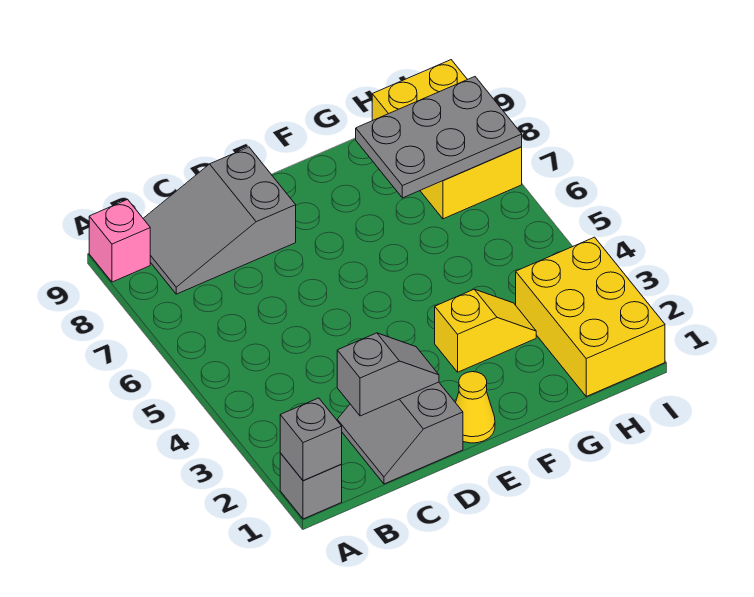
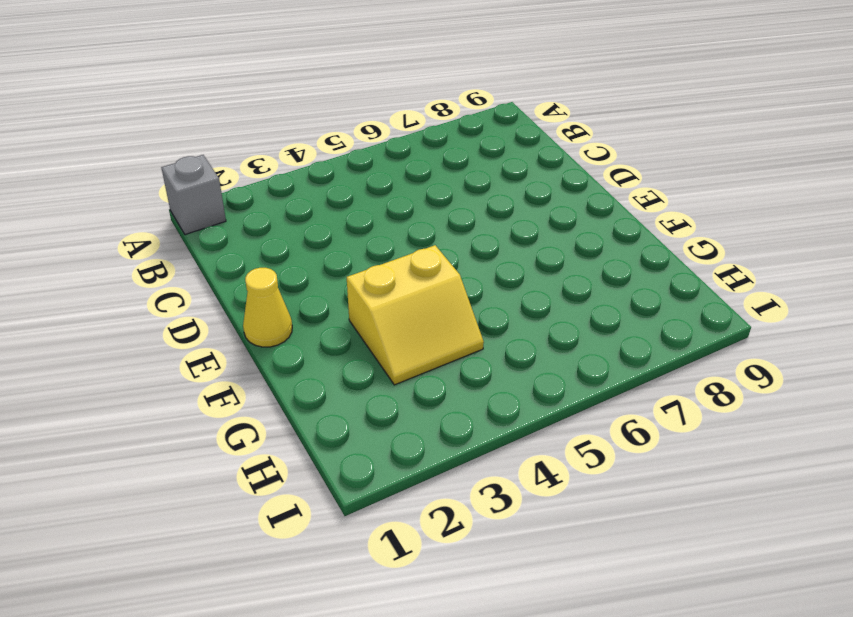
yellow 2x2 slope [347,245,484,385] -> yellow 1x2 slope [435,289,536,372]
none -> pink 1x1 brick [89,200,150,282]
none -> grey 2x3 slope [143,147,296,294]

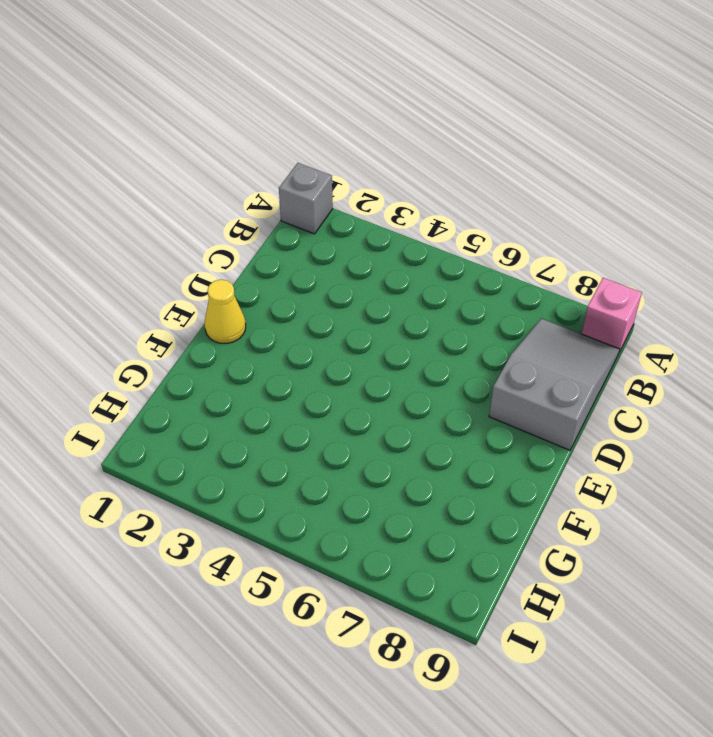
none -> grey 2x2 slope [337,382,463,484]
none -> yellow 1x2 slope [435,289,536,372]

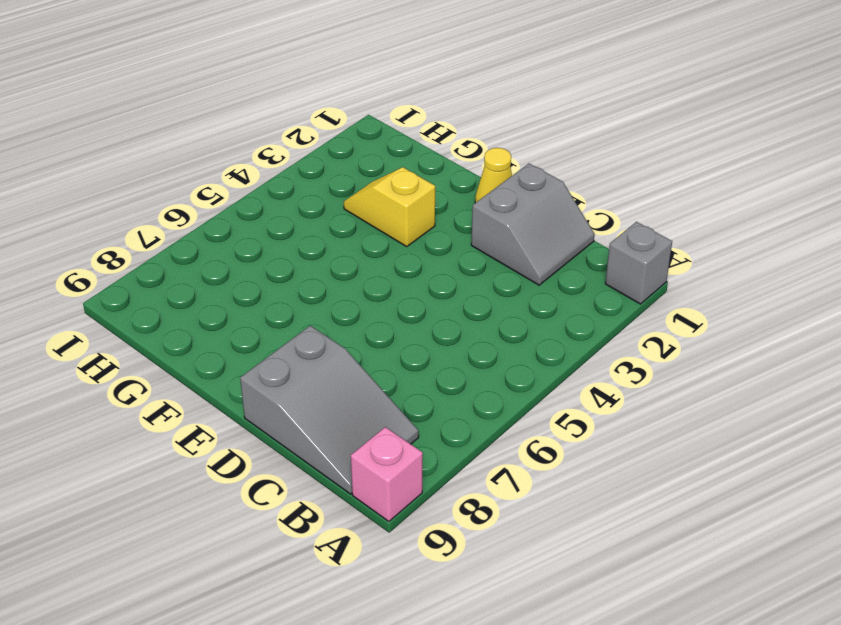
none -> yellow 2x3 brick [516,237,665,396]
none -> yellow 2x3 brick [372,60,522,219]

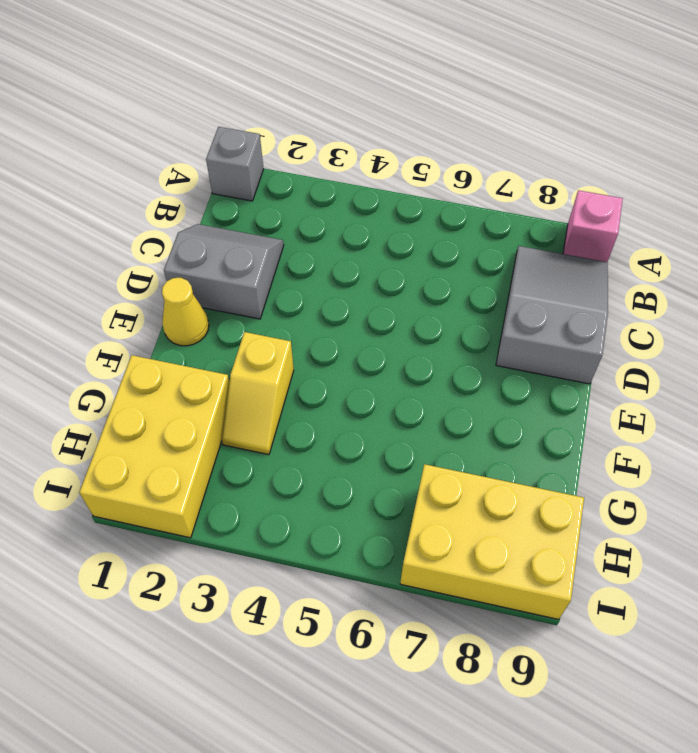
yellow 2x3 brick [79,355,229,538] -> yellow 2x3 brick turned to [516,237,665,396]
none -> grey 1x1 brick [280,398,342,481]
none -> grey 1x2 slope [337,333,439,416]

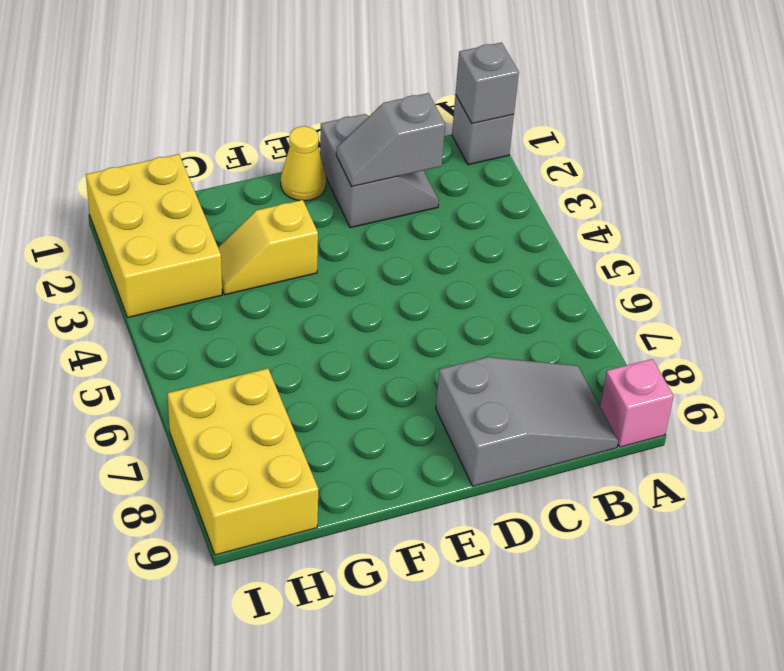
none -> grey 2x3 plate [356,77,522,198]

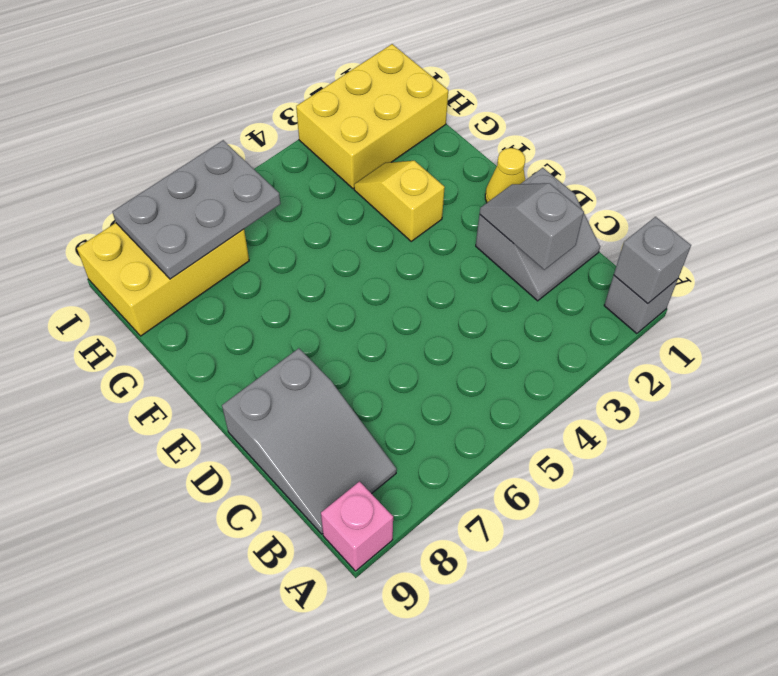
grey 2x3 plate [112,140,280,279] -> grey 2x3 plate turned to [356,77,522,198]

